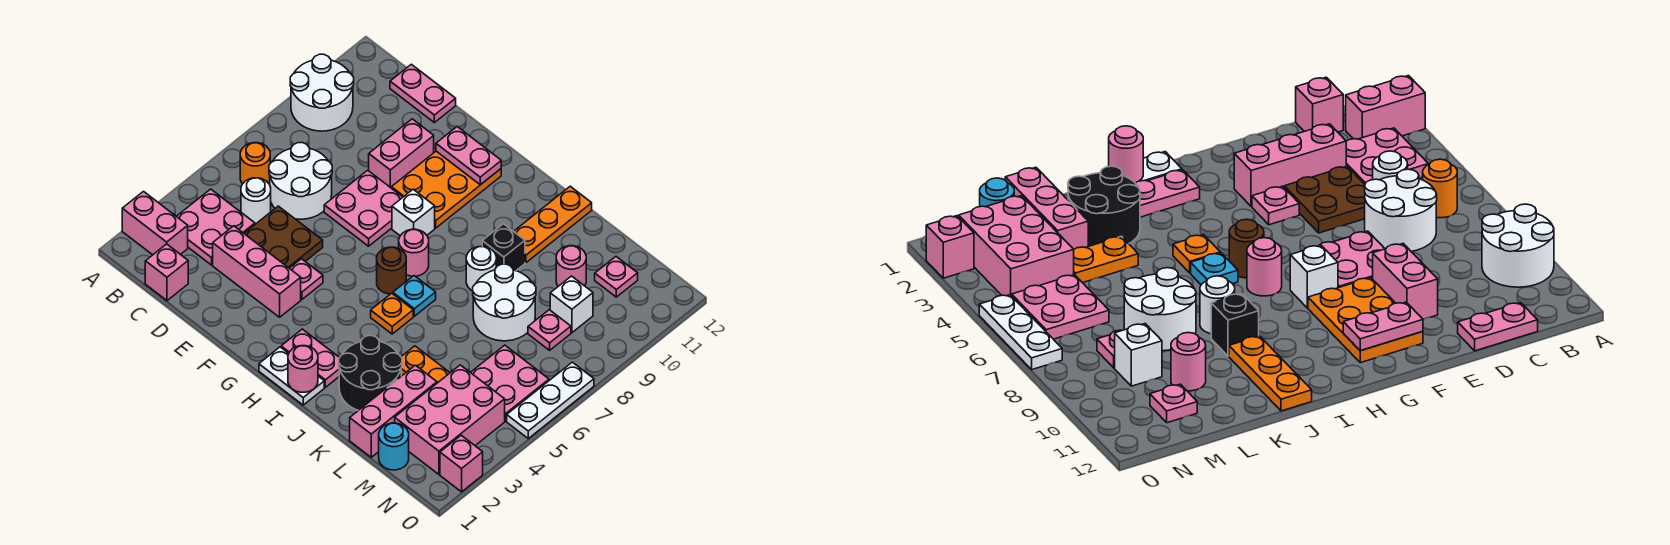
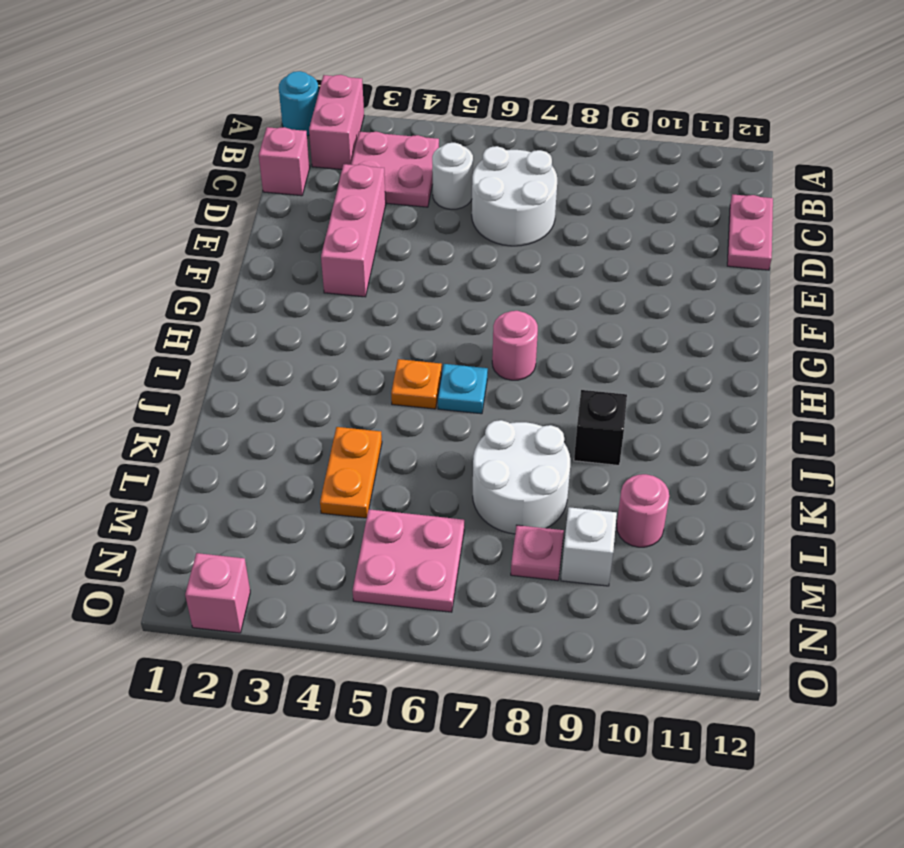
cyan 1x1 round brick [279,71,319,136] -> cyan 1x1 round brick moved to [379,423,409,470]
none -> white 2x2 round brick [290,54,354,131]
none -> orange 1x1 round brick [240,143,270,184]
none -> brown 2x2 plate [244,206,323,268]
none -> pink 2x2 plate [324,170,403,246]

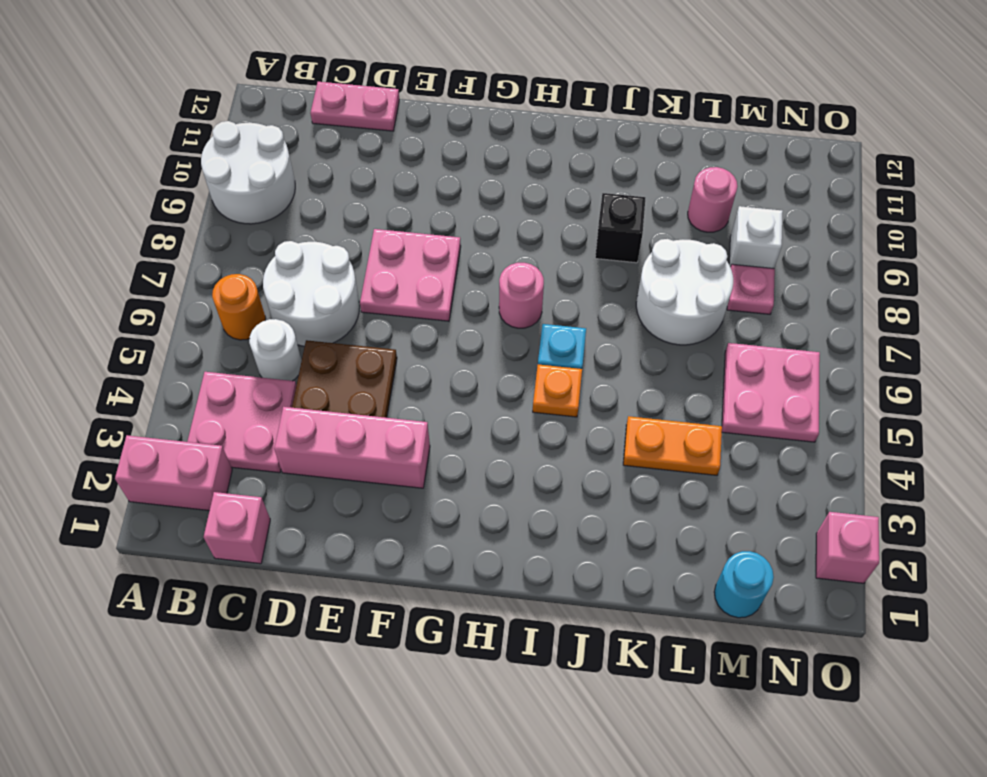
none -> pink 1x2 brick [369,119,434,188]
none -> pink 1x1 plate [290,259,323,300]
none -> orange 2x3 plate [391,151,501,228]
none -> white 1x1 brick [392,189,435,236]

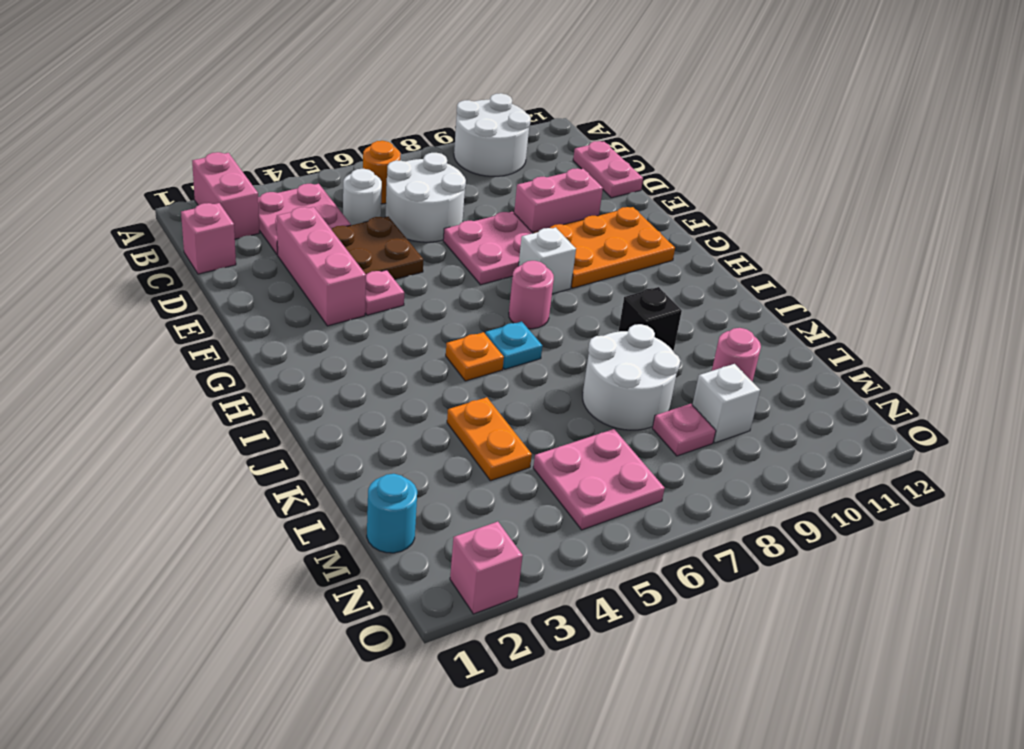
none -> white 1x2 plate [259,347,324,405]
none -> pink 1x2 plate [281,329,339,387]
none -> brown 1x1 round brick [377,247,406,294]
none -> black 2x2 round brick [339,336,402,410]

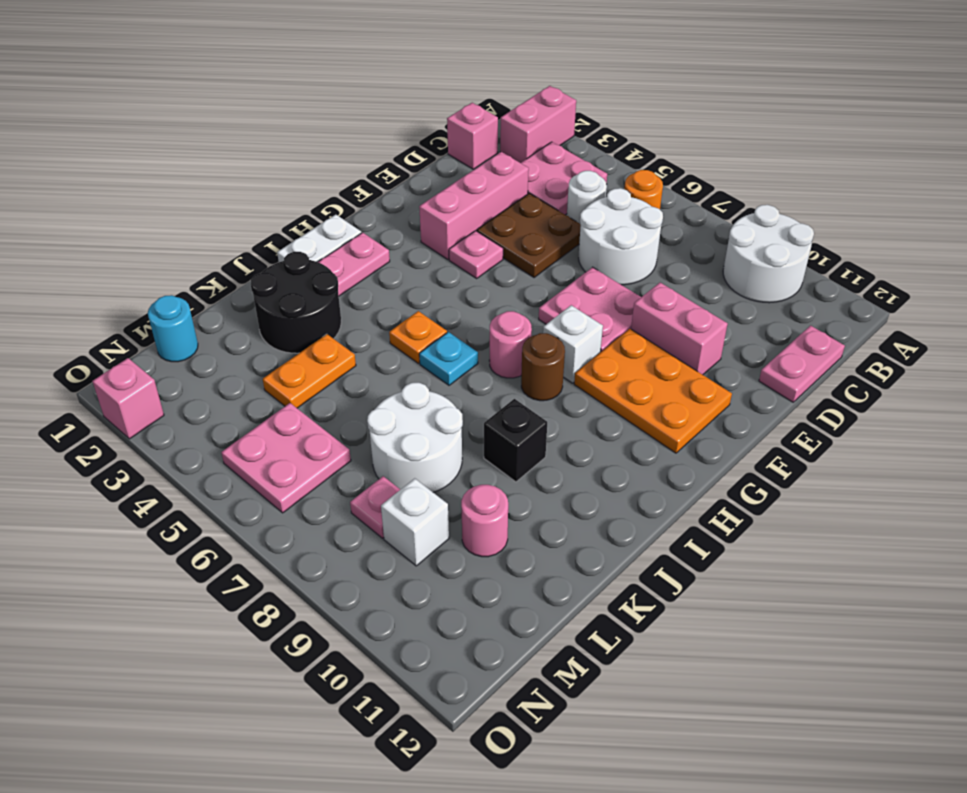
brown 1x1 round brick [521,333,565,401] -> brown 1x1 round brick moved to [377,247,406,294]
none -> white 1x1 round brick [466,246,496,291]
none -> orange 1x3 plate [514,186,592,263]
none -> pink 1x3 brick [350,365,437,457]
none -> pink 2x3 brick [395,365,505,474]

